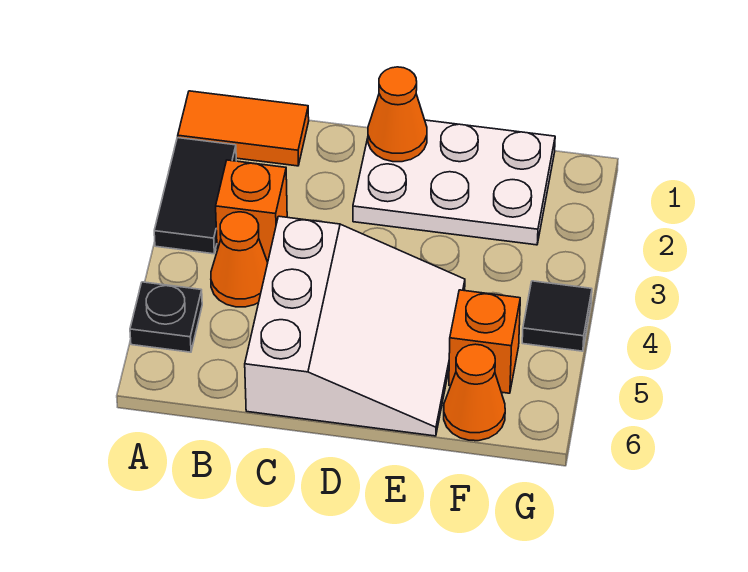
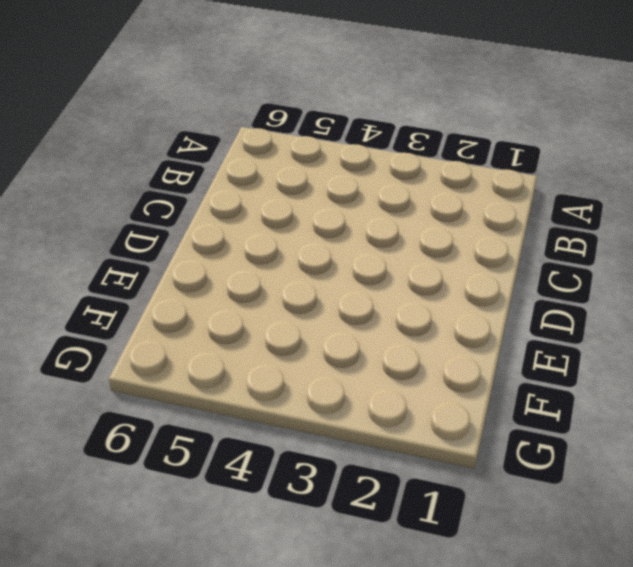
none -> orange 1x2 tile [178,91,309,166]
none -> black 1x2 tile [154,138,236,254]

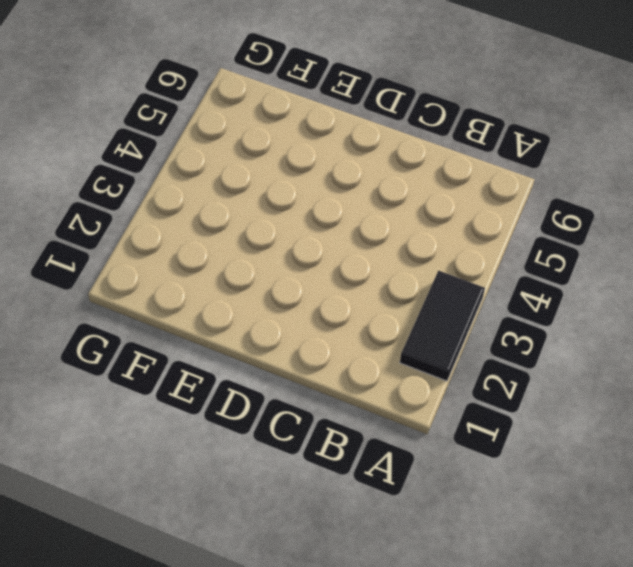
none -> orange 1x2 tile [178,91,309,166]
none -> black 1x1 plate [130,282,202,352]

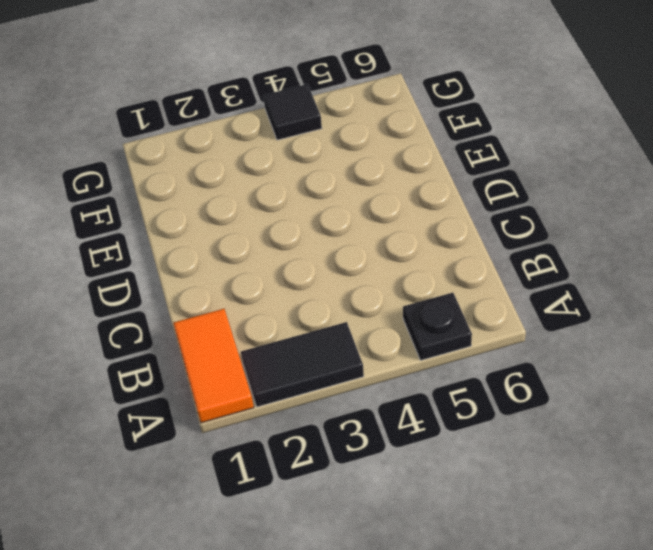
none -> orange 1x1 brick [216,160,287,261]
none -> orange 1x1 cone [211,212,268,307]

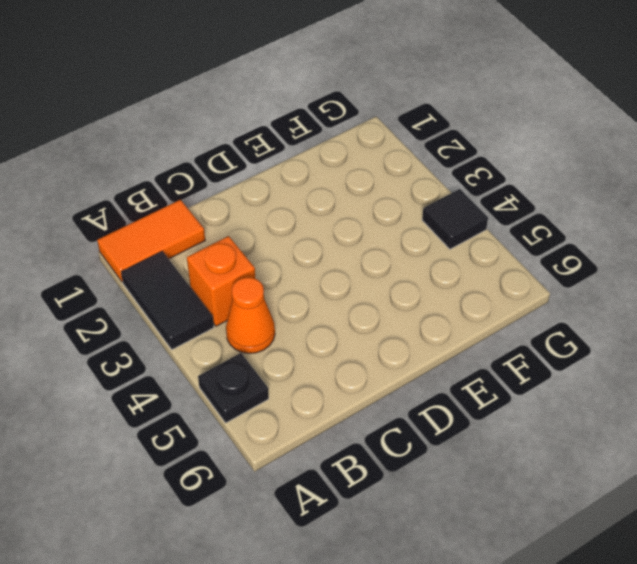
none -> white 3x3 slope [245,216,465,436]
none -> white 2x3 plate [353,120,555,245]

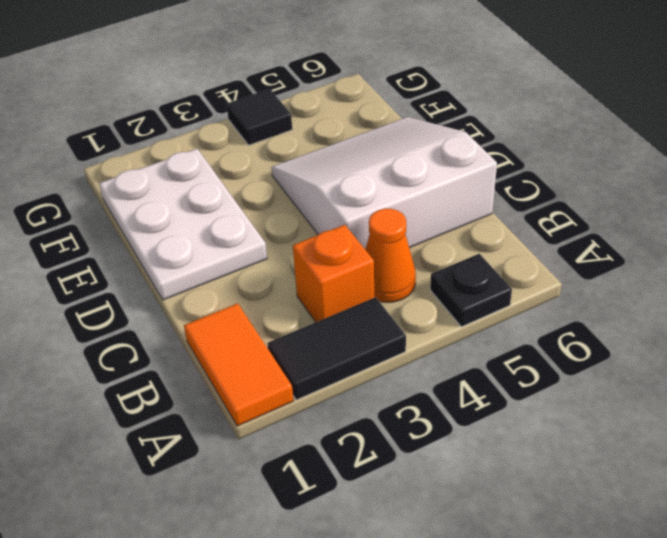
none -> orange 1x1 brick [449,290,520,393]
none -> orange 1x1 cone [444,344,505,441]

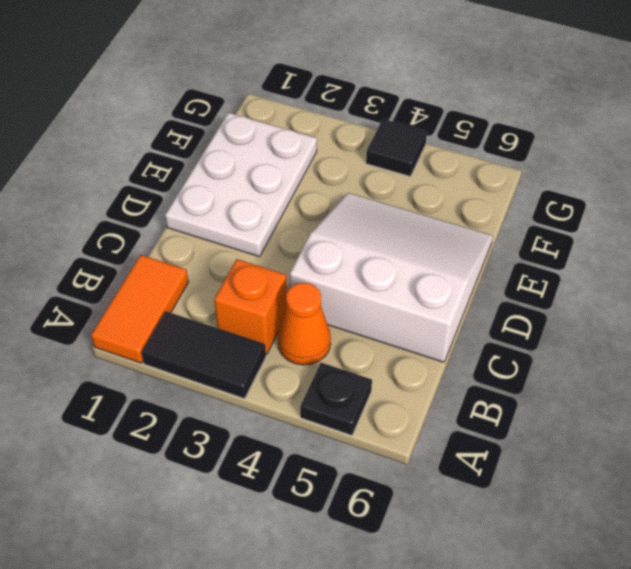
none -> orange 1x1 brick [449,290,520,393]
none -> orange 1x1 cone [444,344,505,441]

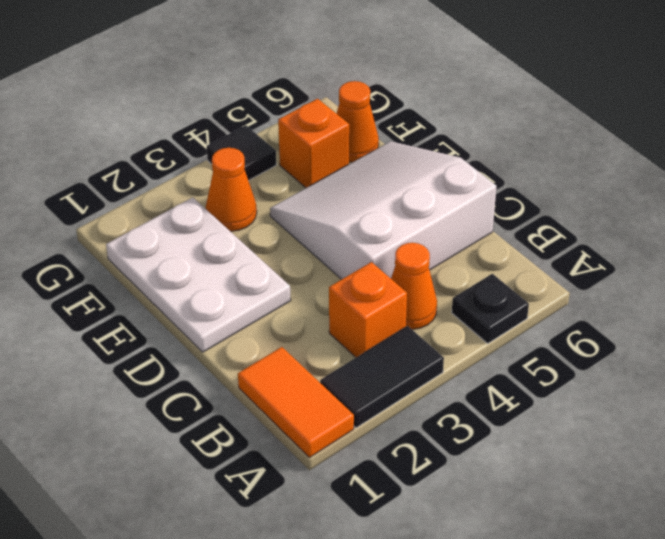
orange 1x1 cone [206,148,257,231] -> orange 1x1 cone moved to [368,67,427,162]

